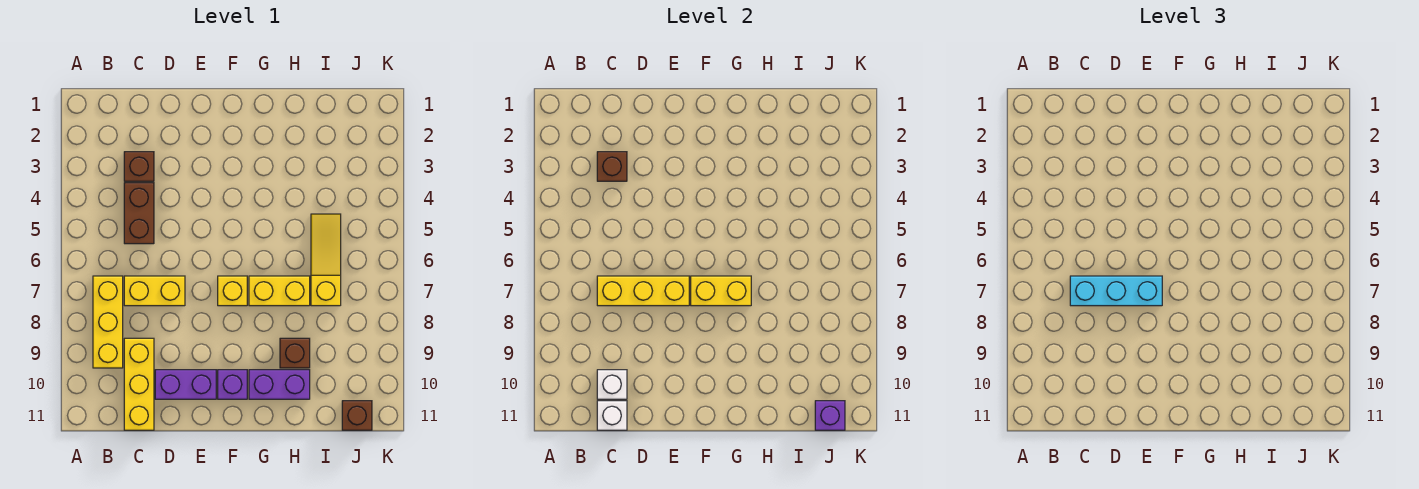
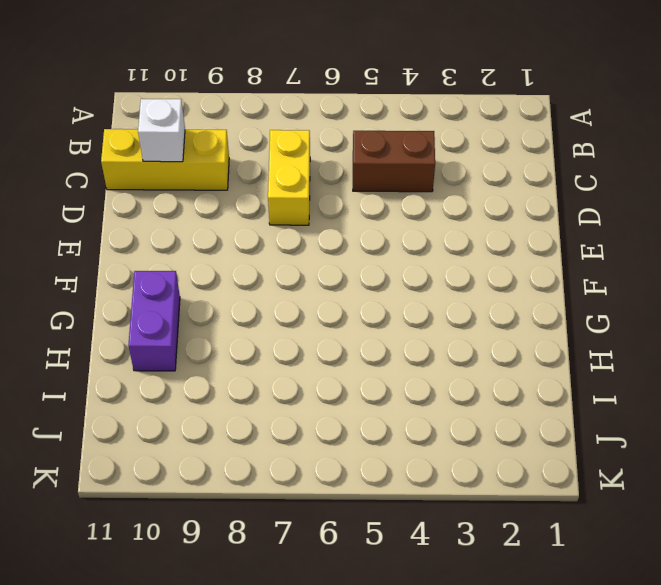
none -> yellow 1x3 brick [93,276,123,368]
none -> brown 1x1 brick [124,152,154,181]
none -> purple 1x2 brick [155,370,216,399]

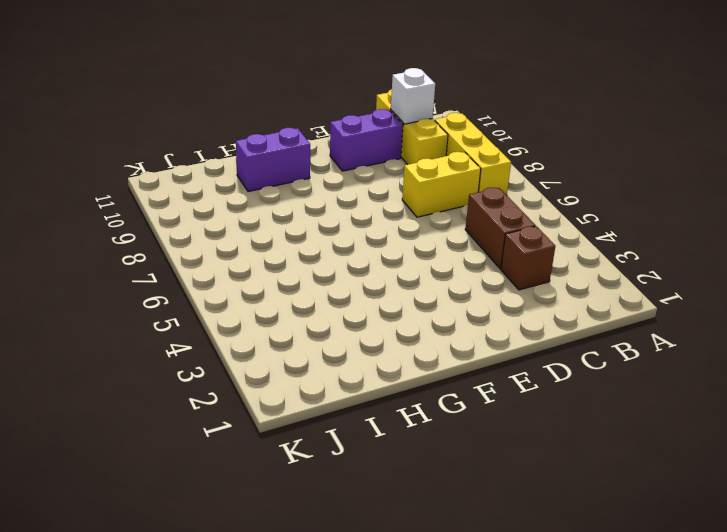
none -> yellow 1x1 brick [218,276,247,306]
none -> purple 1x1 brick [218,370,247,399]
none -> yellow 1x2 brick [249,276,310,306]

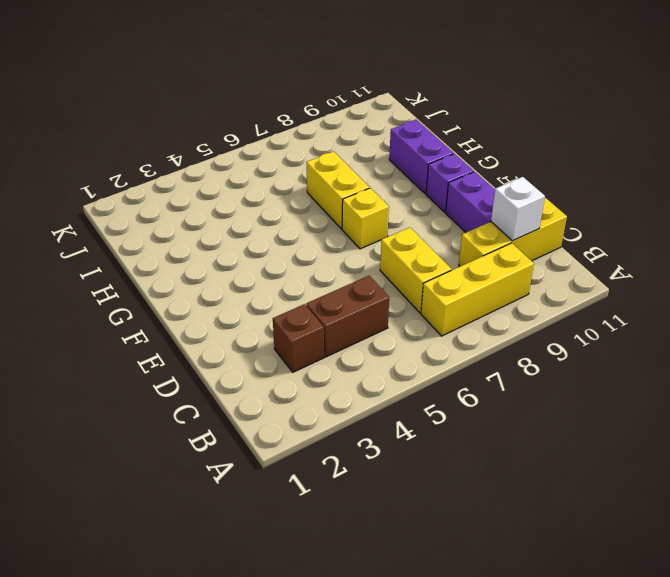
none -> brown 1x1 brick [280,338,310,368]
none -> yellow 1x3 slope [311,214,341,306]
none -> brown 1x1 brick [342,401,372,430]

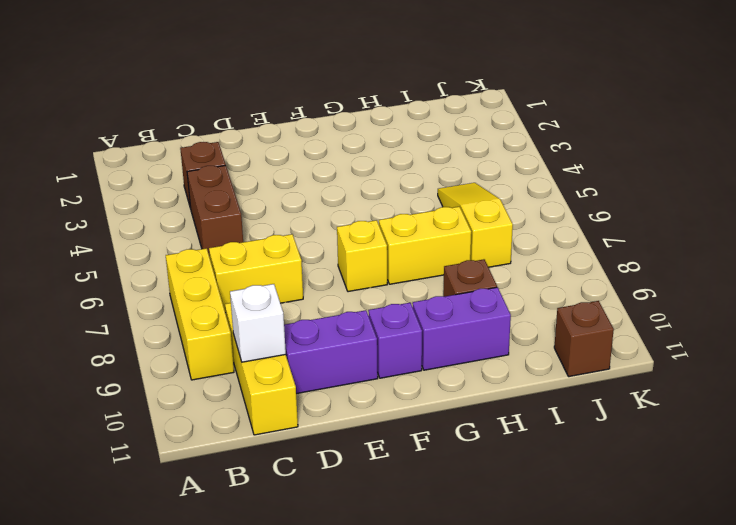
none -> brown 1x1 brick [597,152,627,181]
none -> yellow 1x3 brick [597,276,689,306]
none -> white 1x1 brick [597,401,627,430]

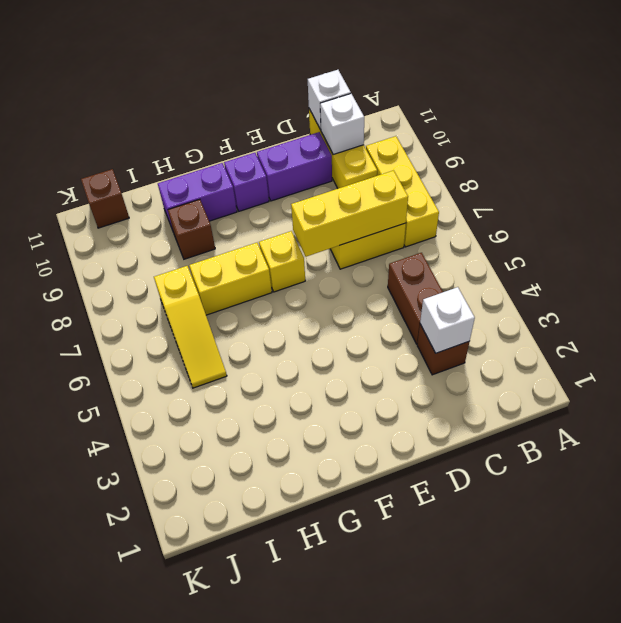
white 1x1 brick [420,287,475,353] -> brown 1x1 brick [597,152,627,181]
none -> yellow 1x2 brick [691,276,751,306]
none -> purple 1x1 brick [815,401,845,430]
none -> cyan 1x3 brick [1070,276,1162,306]

